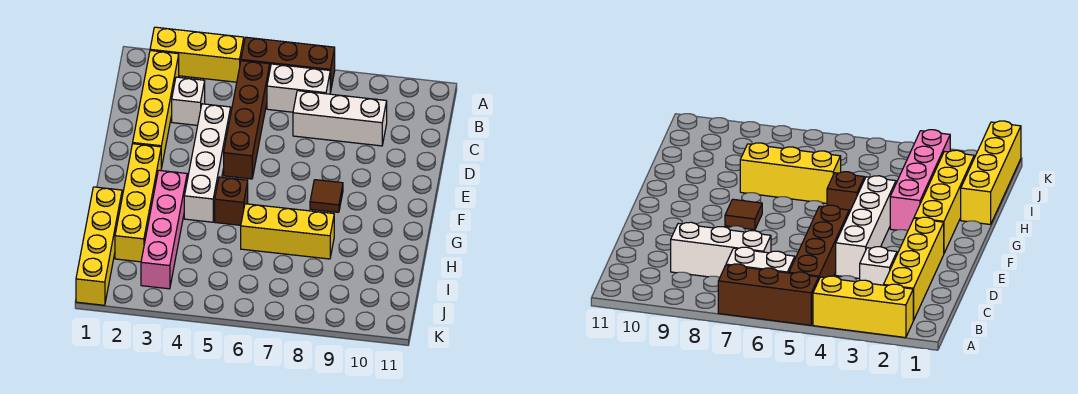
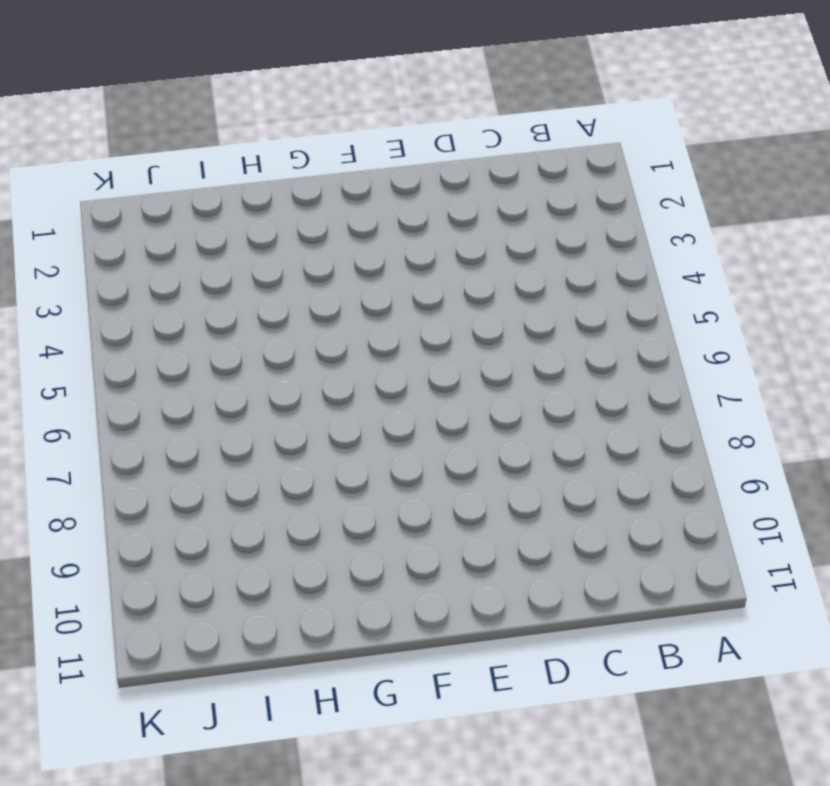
none -> yellow 1x3 brick [150,27,244,82]
none -> brown 1x3 brick [241,37,335,92]
none -> yellow 1x4 brick [133,51,179,168]

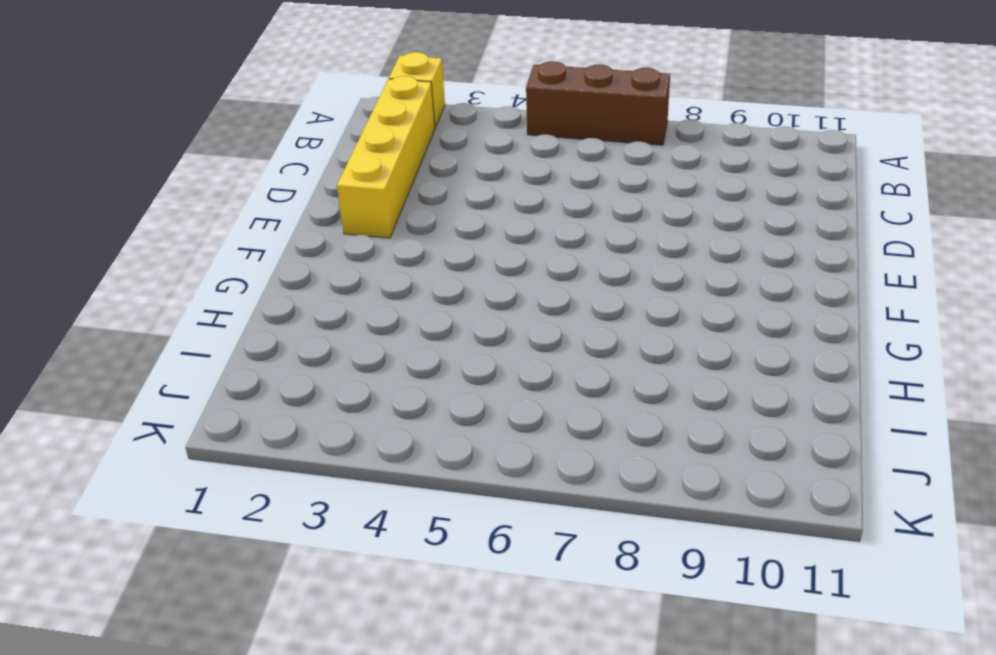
yellow 1x1 brick [389,52,445,128] -> yellow 1x3 brick [150,27,244,82]
none -> brown 1x4 brick [224,61,270,179]
none -> white 1x2 brick [267,64,330,112]
none -> white 1x1 brick [172,77,205,125]

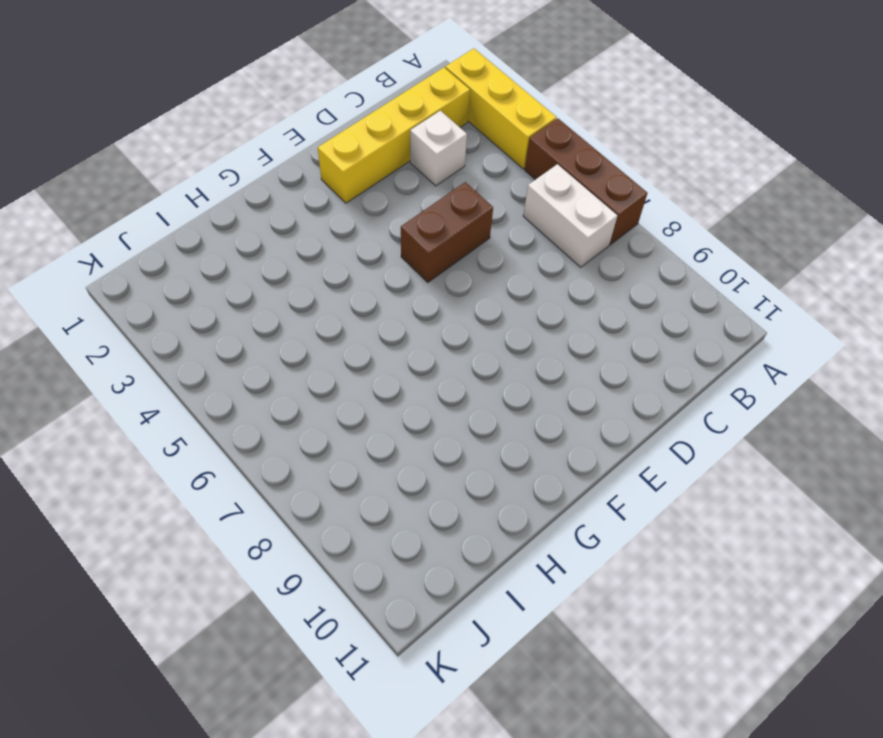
brown 1x2 brick [401,182,493,282] -> brown 1x4 brick [224,61,270,179]
none -> white 1x3 brick [293,91,387,146]
none -> white 1x4 brick [184,104,231,222]
none -> yellow 1x4 brick [115,144,161,262]

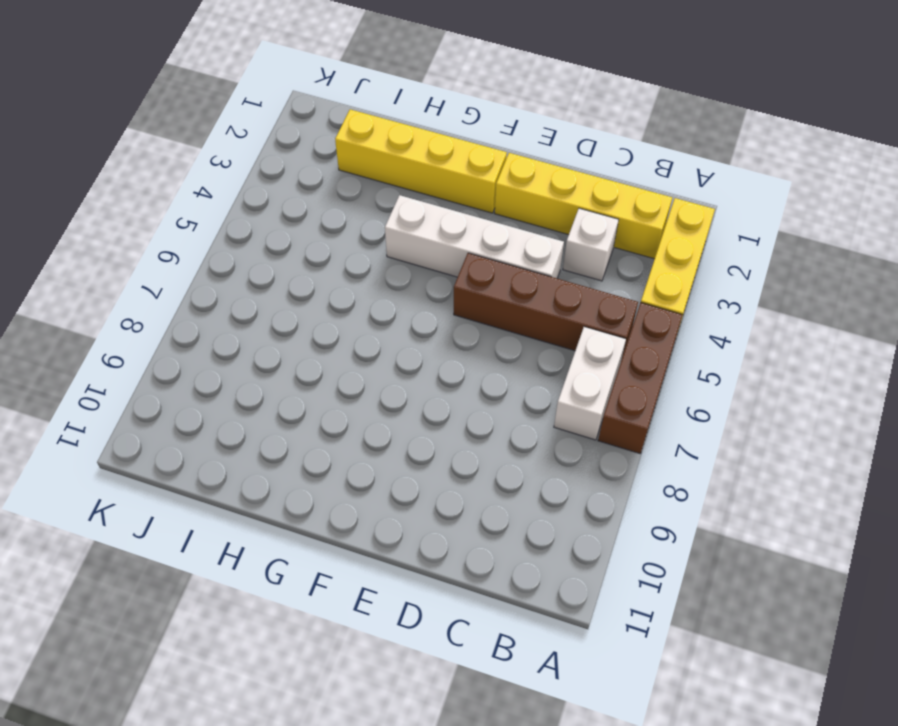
none -> white 1x3 brick [293,91,387,146]
none -> brown 1x1 tile [310,180,343,212]
none -> pink 1x4 brick [141,170,187,289]

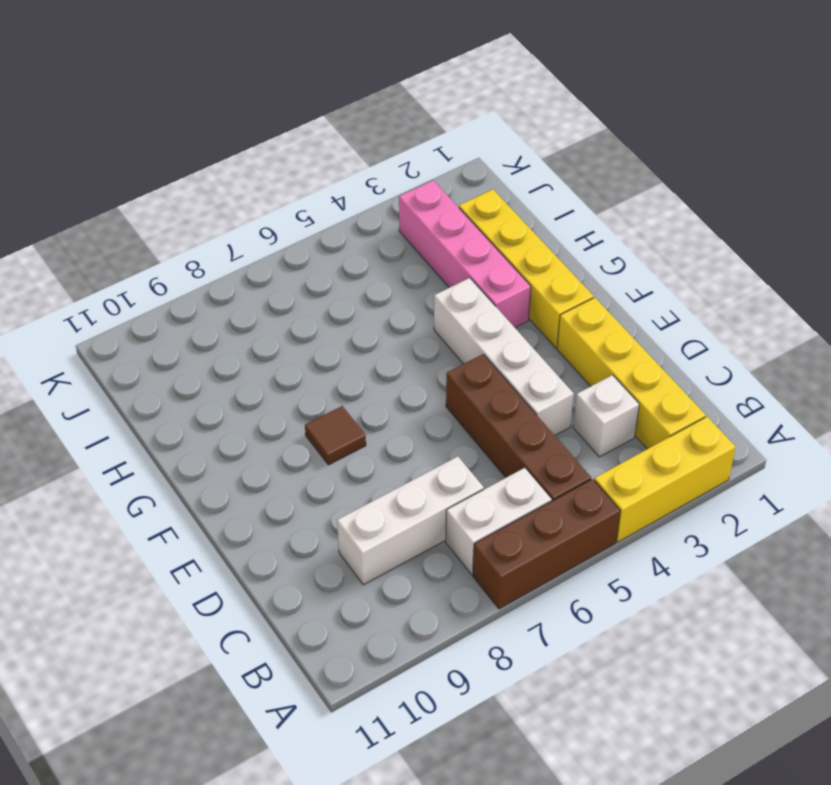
none -> brown 1x1 brick [215,177,248,225]
none -> yellow 1x4 brick [76,187,122,305]
none -> yellow 1x3 brick [241,204,334,259]

